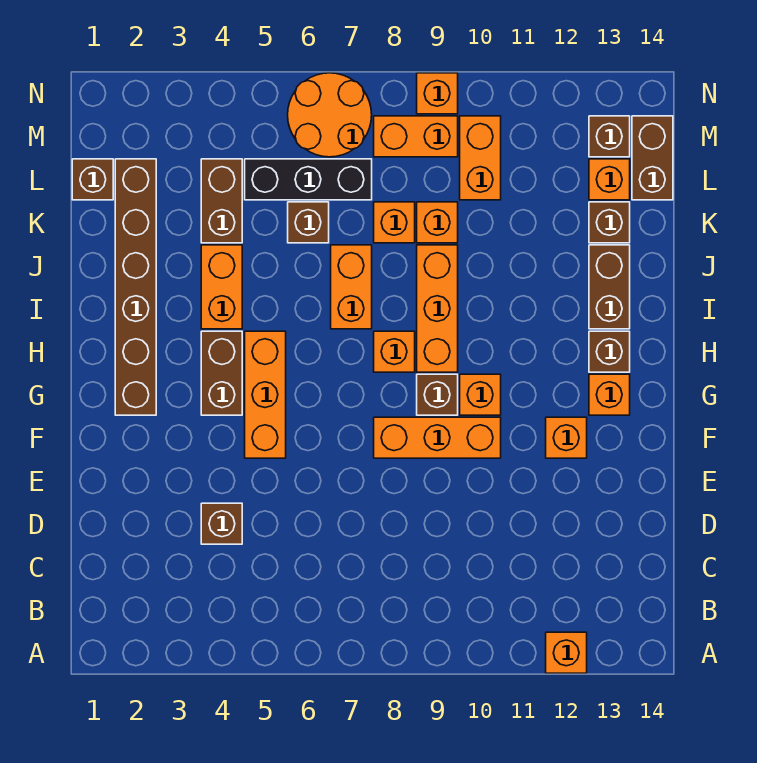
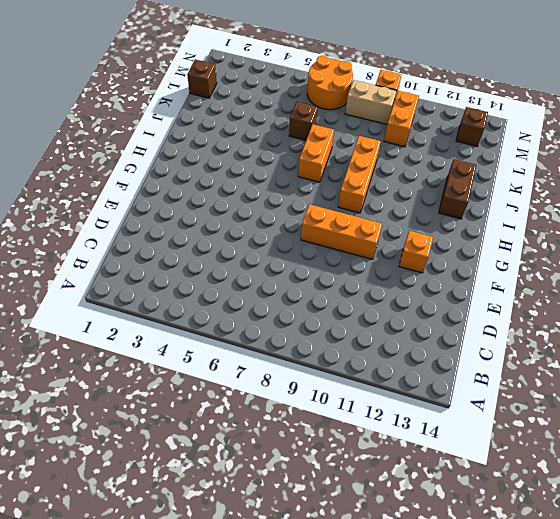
tan 1x2 brick [345,80,397,124] -> orange 1x2 brick [374,116,458,157]
none -> orange 1x1 brick [546,632,587,673]
none -> brown 1x1 brick [201,503,242,544]
none -> orange 1x3 brick [245,331,286,458]
none -> brown 1x6 brick [115,159,156,415]

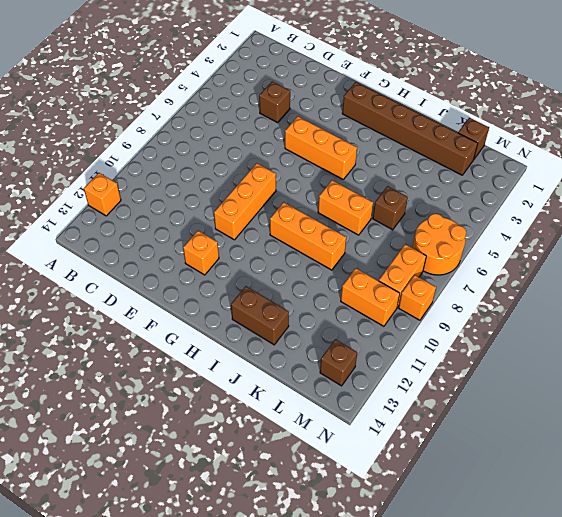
none -> brown 1x2 brick [201,331,242,415]
none -> brown 1x1 brick [417,374,458,415]
none -> orange 1x1 brick [460,374,501,415]
none -> orange 1x1 brick [589,374,630,415]

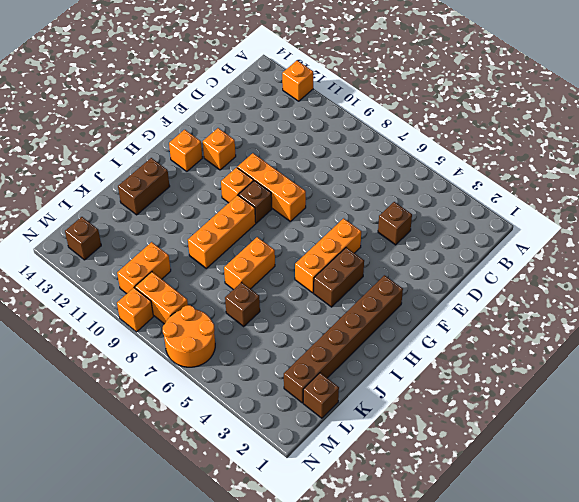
none -> orange 1x1 brick [374,331,415,372]
none -> brown 1x1 brick [589,331,630,372]
none -> orange 1x2 brick [201,245,242,329]
none -> brown 1x2 brick [201,159,242,243]

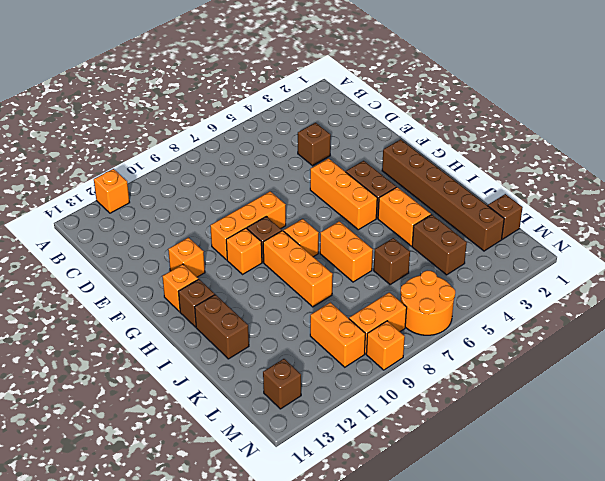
none -> orange 1x1 brick [374,202,415,243]
none -> orange 1x1 brick [417,202,458,243]
none -> brown 1x1 brick [589,202,630,243]
none -> black 1x3 brick [245,159,372,200]

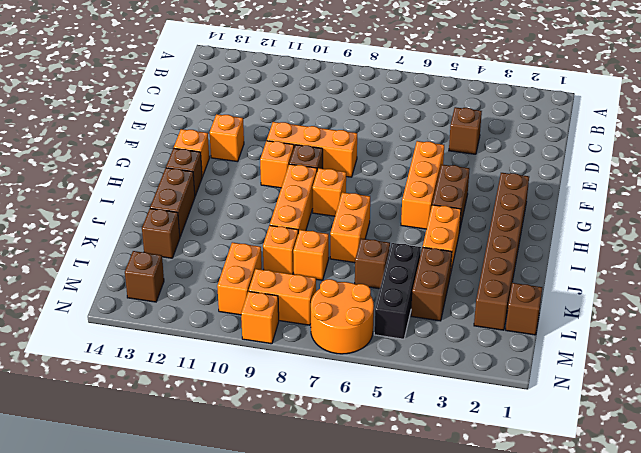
black 1x3 brick [374,243,421,339] -> black 1x3 brick turned to [245,159,372,200]
none -> orange 1x1 brick [546,632,587,673]
none -> orange 1x1 brick [589,159,630,200]
none -> brown 1x2 brick [632,116,673,200]

